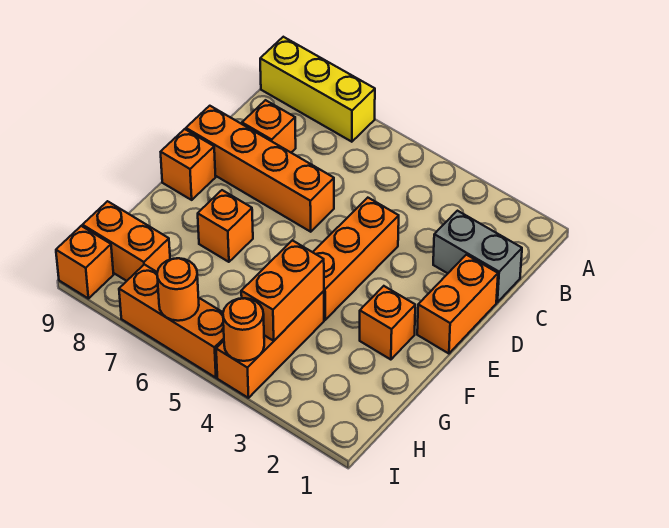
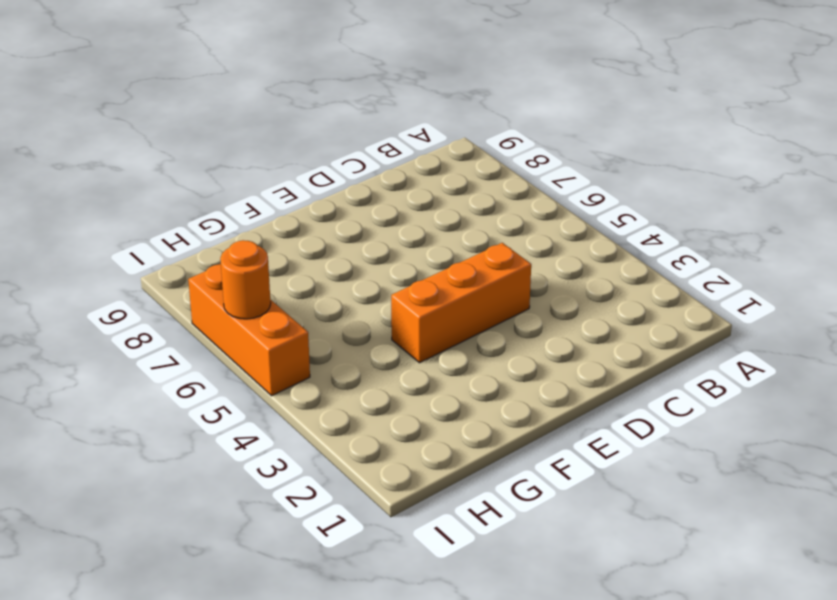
none -> yellow 1x3 brick [260,37,375,142]
none -> grey 1x2 brick [433,211,522,302]
none -> orange 1x1 brick [242,100,296,152]

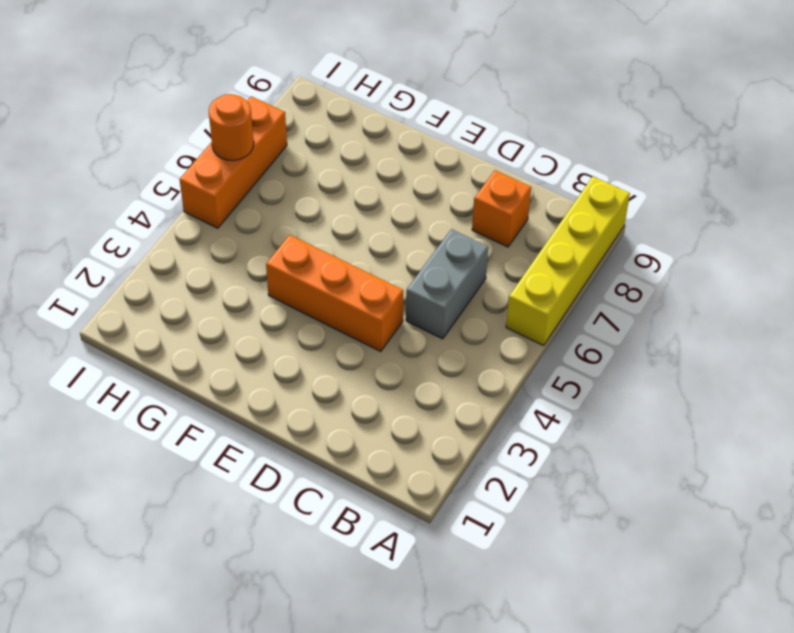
yellow 1x4 brick [506,177,630,346] -> yellow 1x3 brick [260,37,375,142]
grey 1x2 brick [406,229,488,339] -> grey 1x2 brick moved to [433,211,522,302]
none -> orange 1x2 brick [417,255,498,354]
none -> orange 1x4 brick [186,106,334,232]
none -> orange 1x1 brick [161,129,216,200]

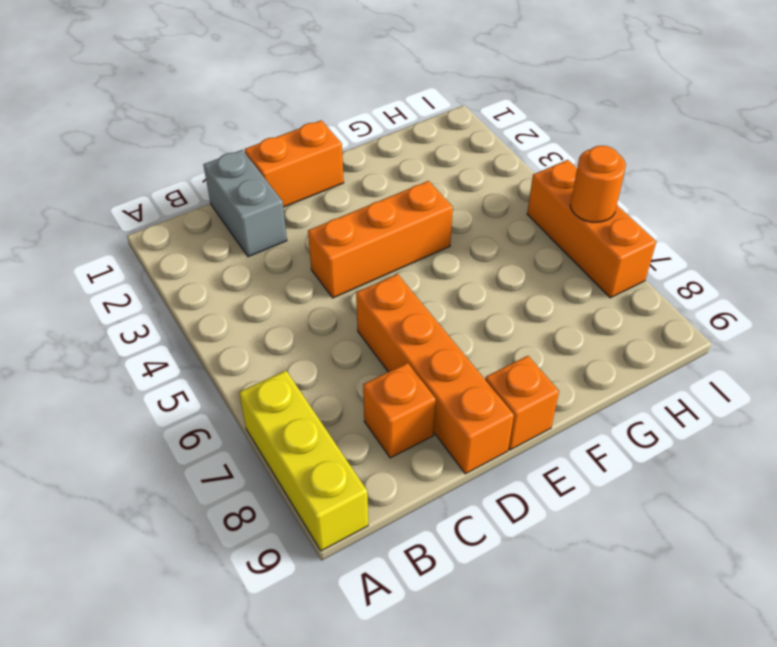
none -> orange 1x1 brick [360,286,415,360]
none -> orange 1x1 brick [198,190,253,262]
none -> orange 1x3 brick [216,291,324,398]

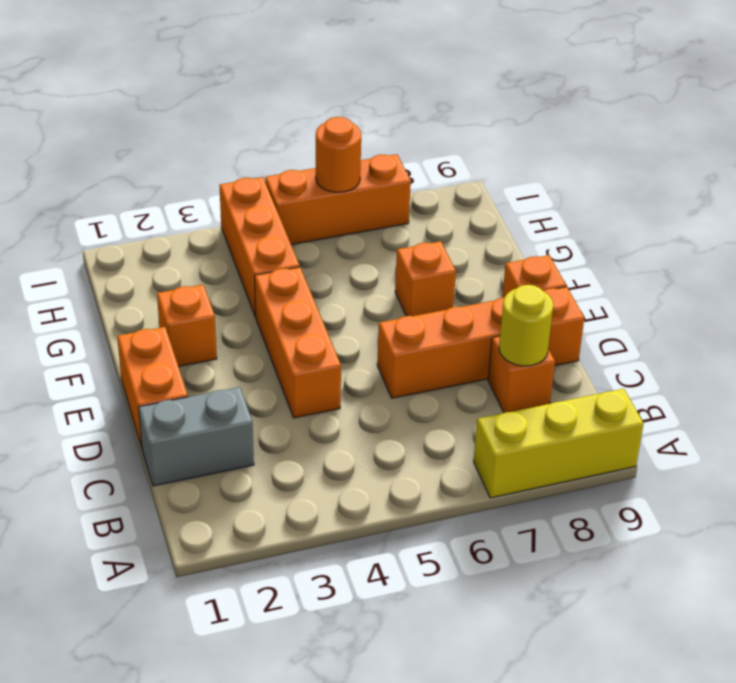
yellow 1x1 round brick [499,285,553,366] -> none
none -> orange 1x2 brick [83,201,170,281]
none -> orange 1x1 brick [56,226,114,299]
none -> orange 1x2 brick [241,240,324,341]

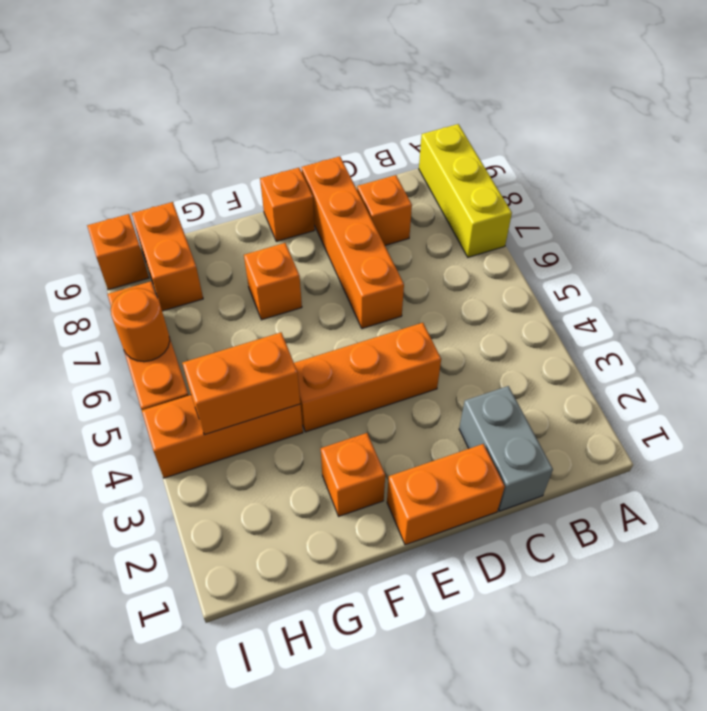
none -> orange 1x1 round brick [223,298,264,361]

